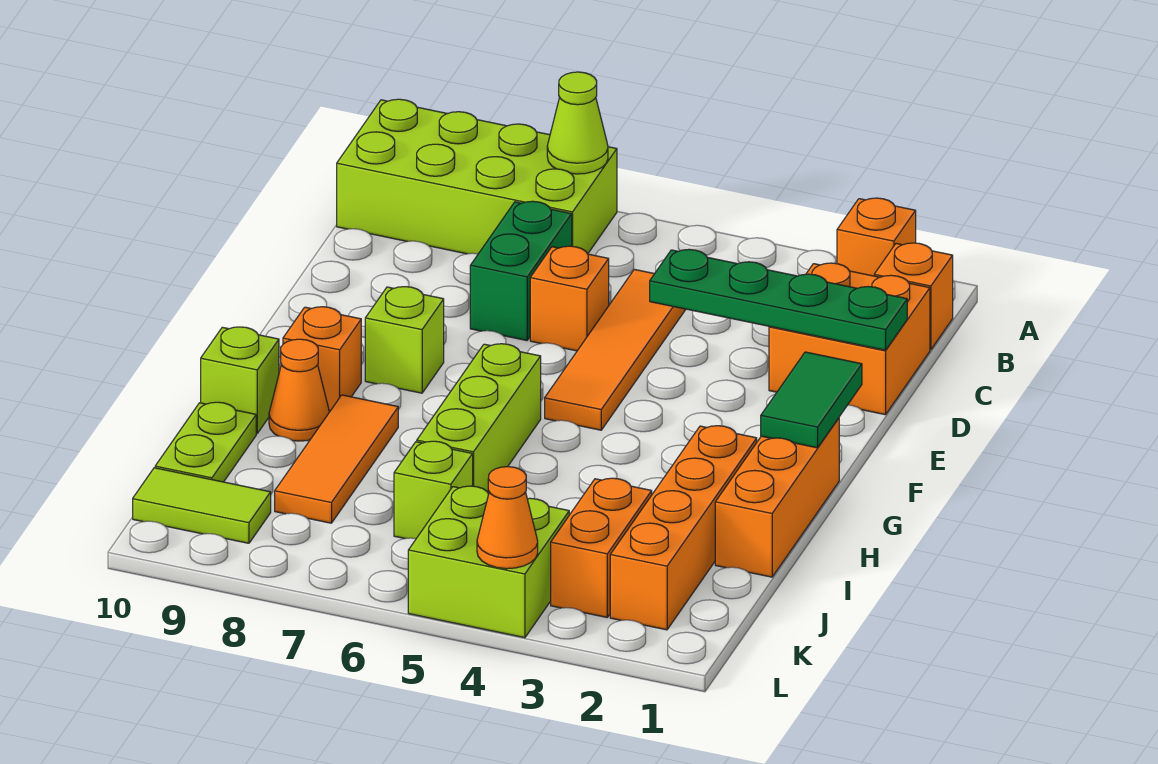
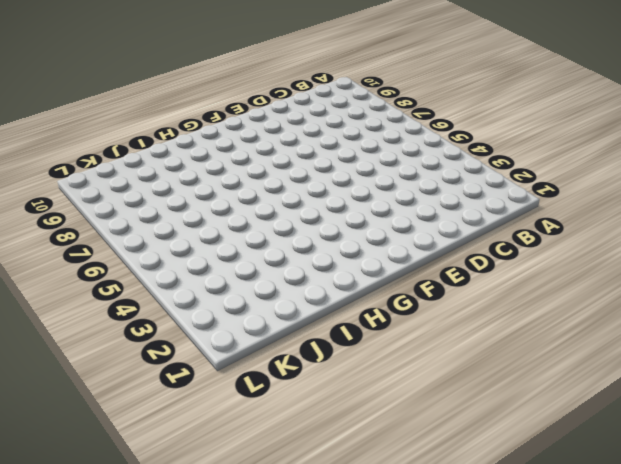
none -> orange 1x1 brick [837,198,916,276]
none -> lime 2x4 brick [337,99,617,254]
none -> orange 1x1 brick [874,243,953,350]

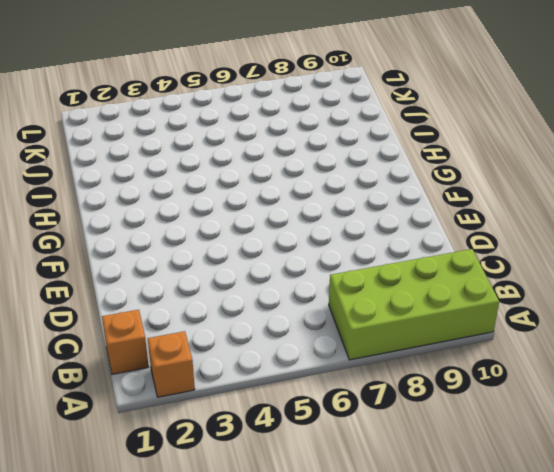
none -> orange 2x2 brick [769,263,930,415]
none -> orange 1x4 tile [545,269,686,430]
none -> green 1x2 brick [470,201,572,341]

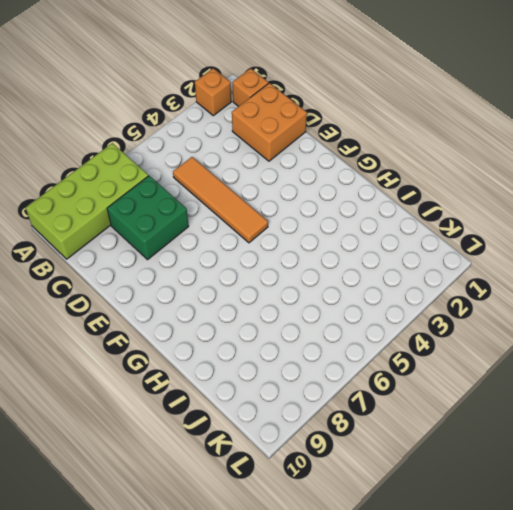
green 2x2 brick [107,176,189,260] -> green 1x2 brick [470,201,572,341]
none -> orange 1x1 brick [530,246,609,351]
none -> lime 1x1 brick [365,287,444,393]
none -> orange 1x3 brick [715,418,839,577]

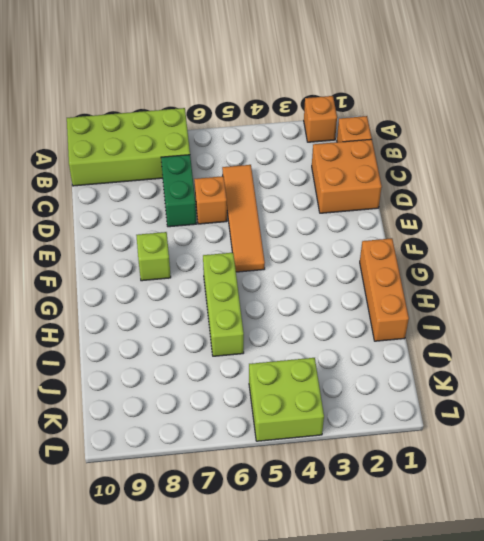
none -> orange 1x1 brick [283,307,361,411]
none -> orange 1x4 brick [610,426,757,630]
none -> orange 1x3 tile [275,395,398,523]

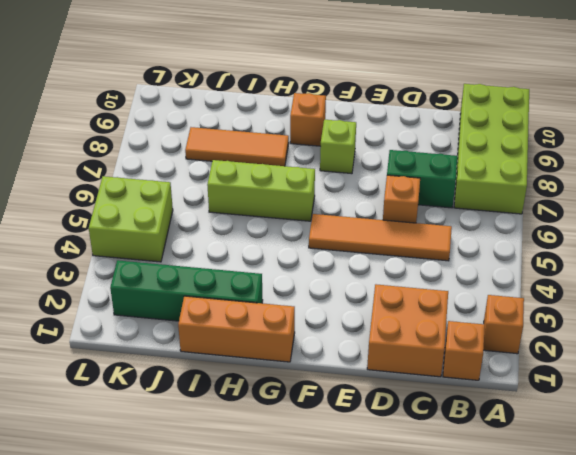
green 1x4 brick [110,260,263,321] -> orange 1x4 brick [610,426,757,630]
none -> orange 1x1 cone [269,339,329,441]
none -> lime 1x1 brick [201,327,279,433]
none -> lime 1x2 plate [155,402,256,482]

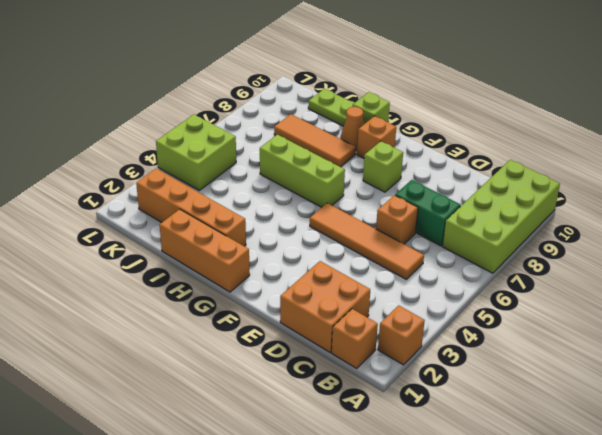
none -> orange 1x2 brick [551,478,652,617]
none -> lime 1x1 brick [394,441,473,539]
none -> lime 1x2 tile [133,468,271,543]

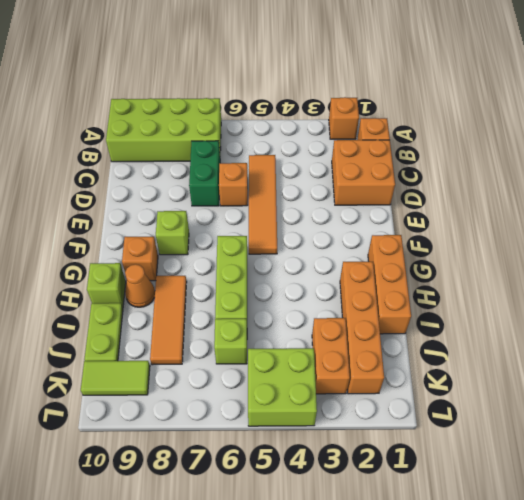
none -> lime 1x1 cone [547,72,608,174]
none -> green 1x4 plate [650,249,907,350]
none -> green 1x2 tile [761,352,862,448]

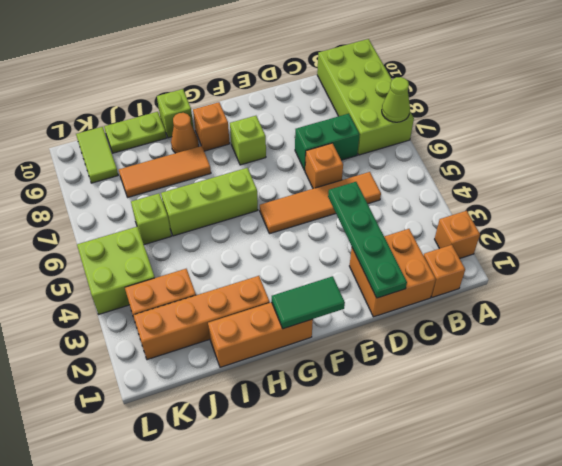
none -> orange 1x1 cone [477,467,538,569]

